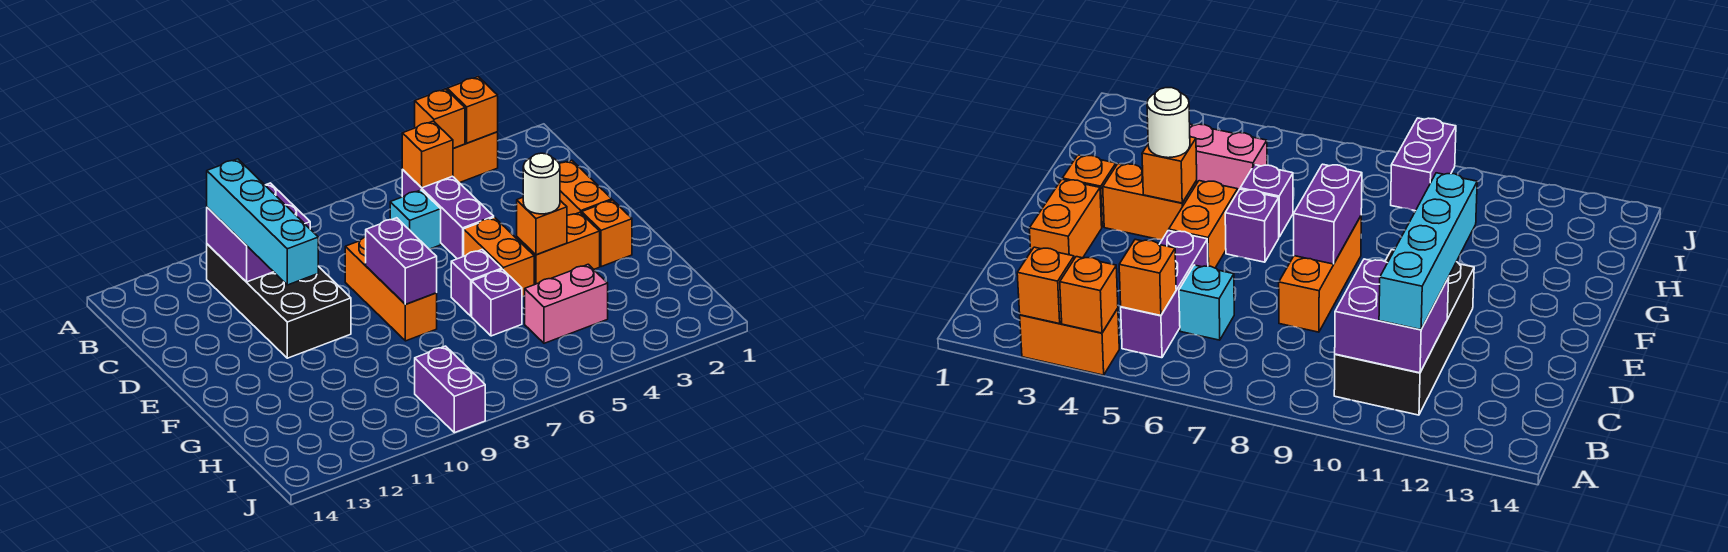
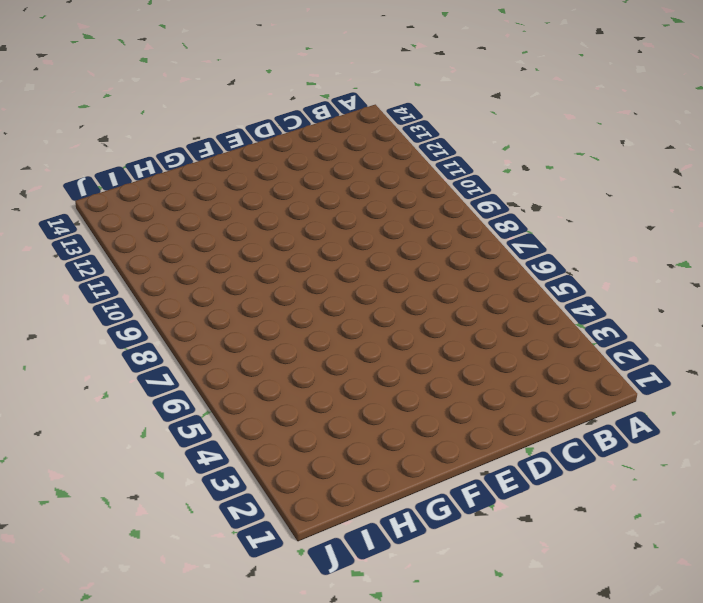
none -> orange 1x2 brick [453,132,498,183]
none -> purple 1x3 brick [402,170,494,259]
none -> black 2x4 brick [207,244,351,358]

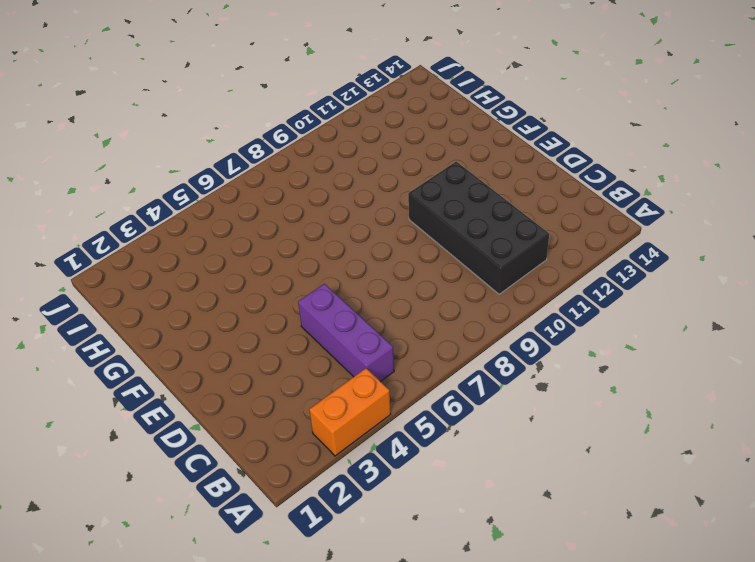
none -> cyan 1x1 brick [390,190,441,249]
none -> orange 1x2 brick [559,160,612,216]
none -> orange 1x3 brick [345,237,437,341]

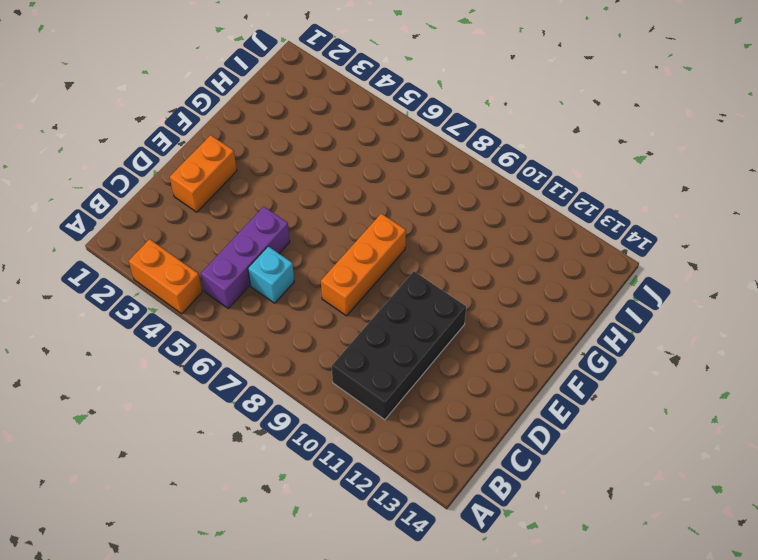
none -> orange 1x2 brick [464,217,534,297]
none -> orange 1x1 brick [582,200,632,267]
none -> orange 1x2 brick [517,212,600,285]

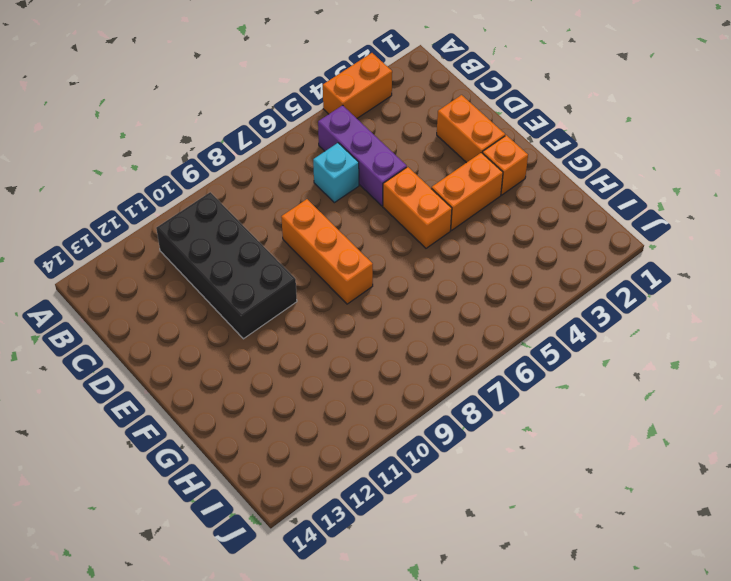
none -> purple 1x1 brick [451,250,502,316]
none -> purple 1x1 brick [472,269,522,336]
none -> pink 1x2 brick [525,264,608,343]

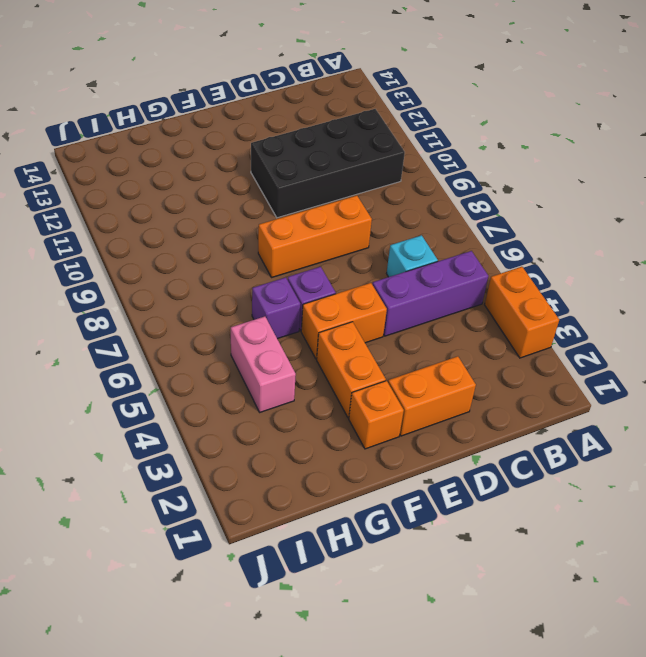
none -> purple 1x2 brick [415,346,485,433]
none -> orange 1x1 brick [447,77,498,143]
none -> orange 1x1 brick [415,89,465,148]

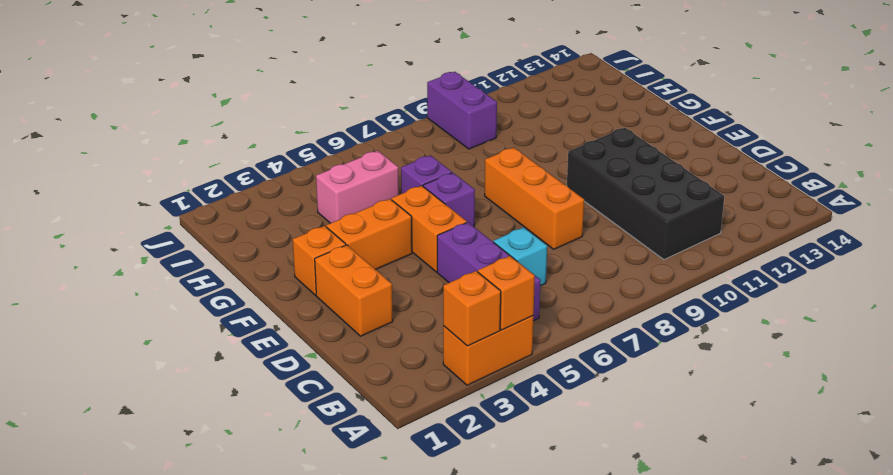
none -> orange 1x1 brick [402,121,453,188]
none -> purple 2x2 brick [207,183,310,282]
none -> purple 1x2 brick [366,218,437,304]

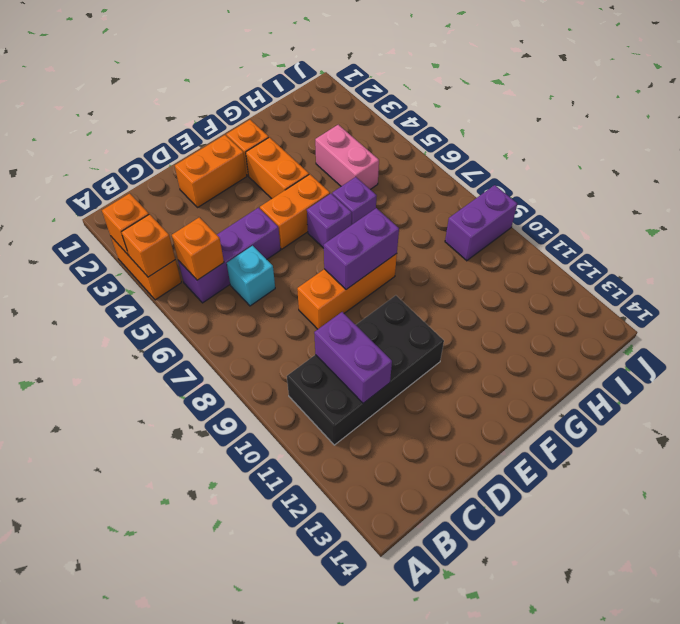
purple 1x2 brick [314,312,392,403] -> purple 2x2 brick [207,183,310,282]
none -> orange 1x1 brick [517,198,567,255]
none -> cyan 1x4 brick [207,159,318,285]
none -> white 1x1 round brick [523,153,560,214]

